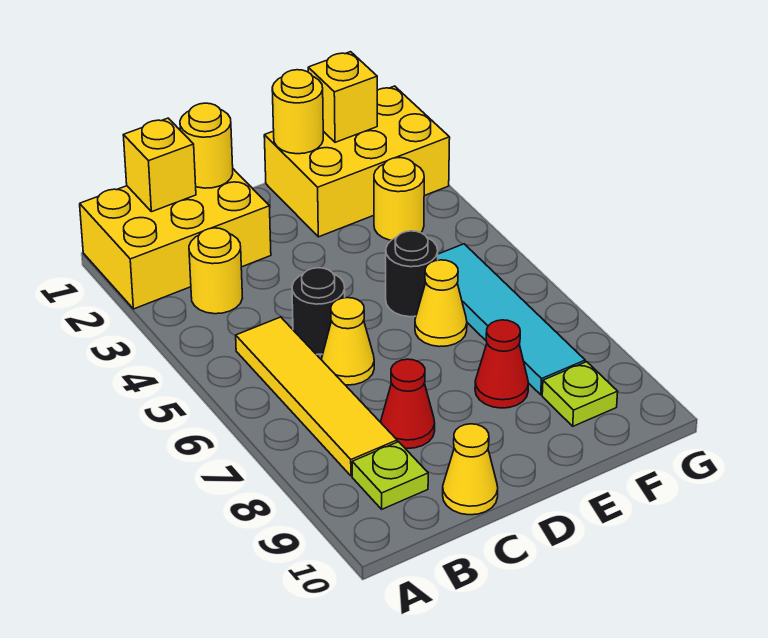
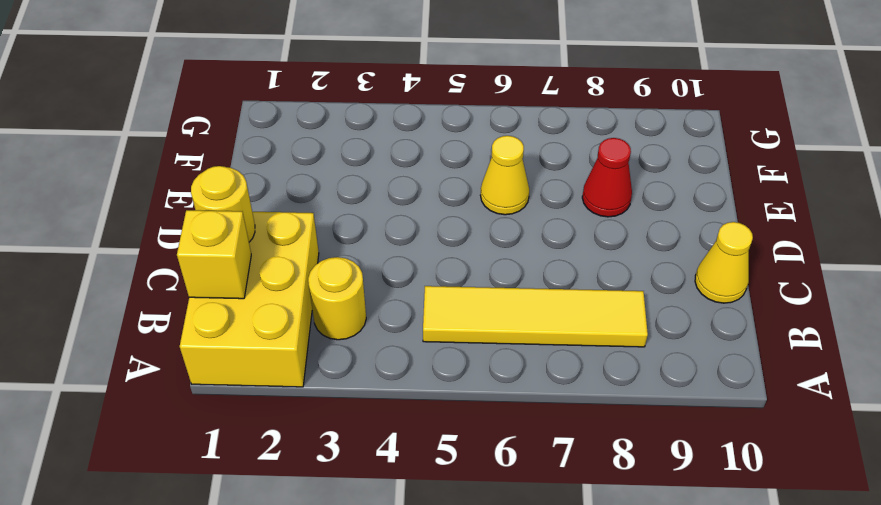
none -> lime 1x1 plate [352,442,428,509]
none -> black 1x1 round brick [292,268,345,354]
none -> yellow 1x1 cone [322,298,374,385]

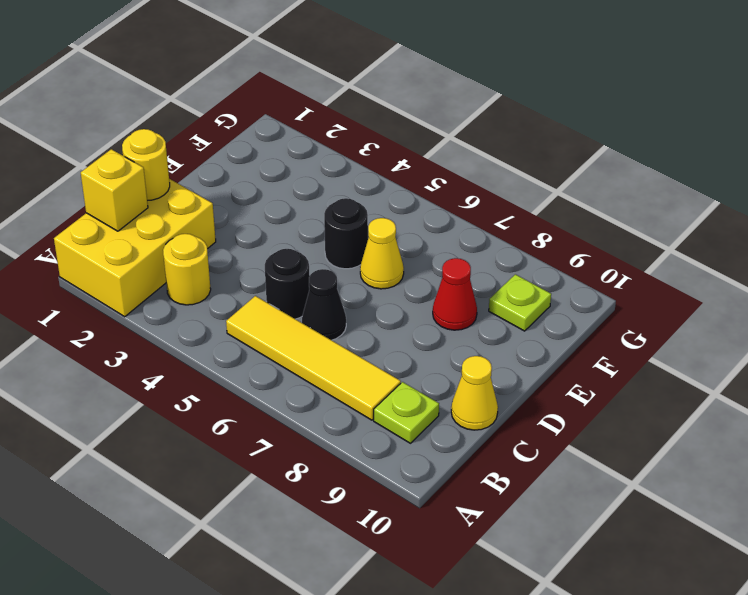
black 1x1 cone [302,269,346,340] -> yellow 1x1 cone [322,298,374,385]
none -> red 1x1 cone [381,359,435,448]
none -> yellow 2x3 brick [264,86,450,237]
none -> yellow 1x1 round brick [374,158,424,240]

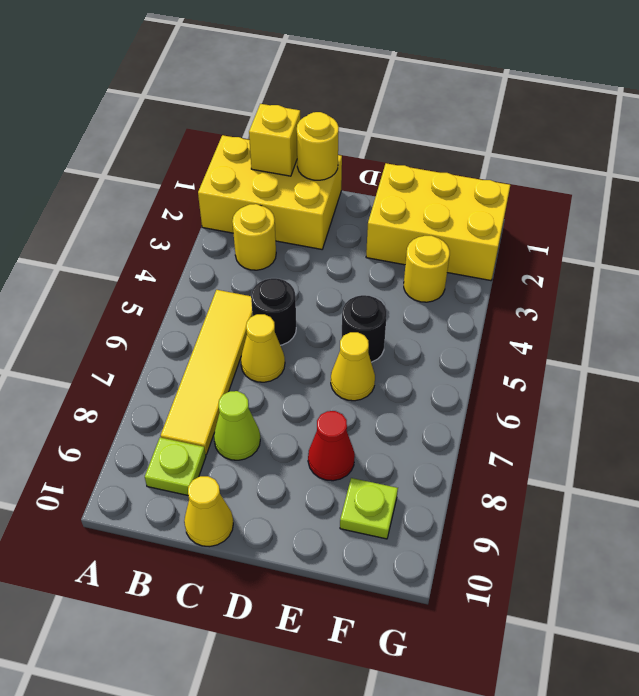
lime 1x1 cone [214,391,260,460] -> red 1x1 cone [381,359,435,448]
none -> cyan 1x4 tile [438,244,585,395]
none -> yellow 1x1 round brick [272,70,323,154]
none -> yellow 1x1 brick [308,52,377,142]

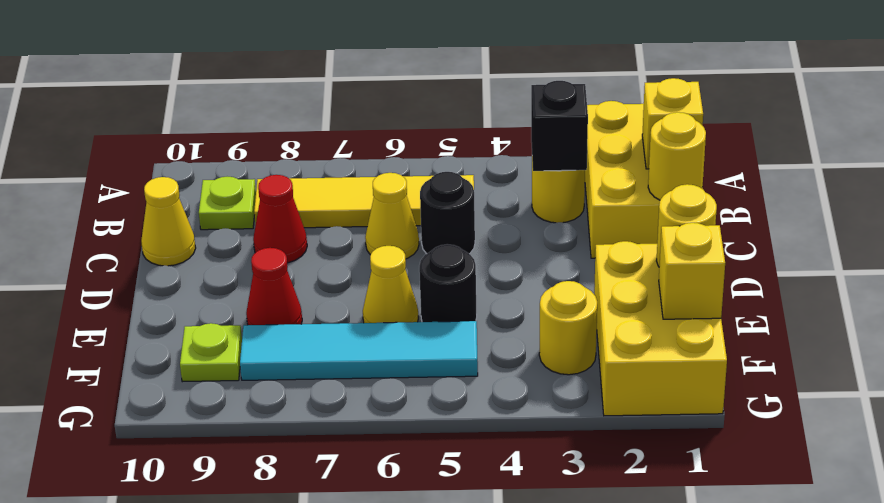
black 1x1 brick [531,81,588,171] -> none

